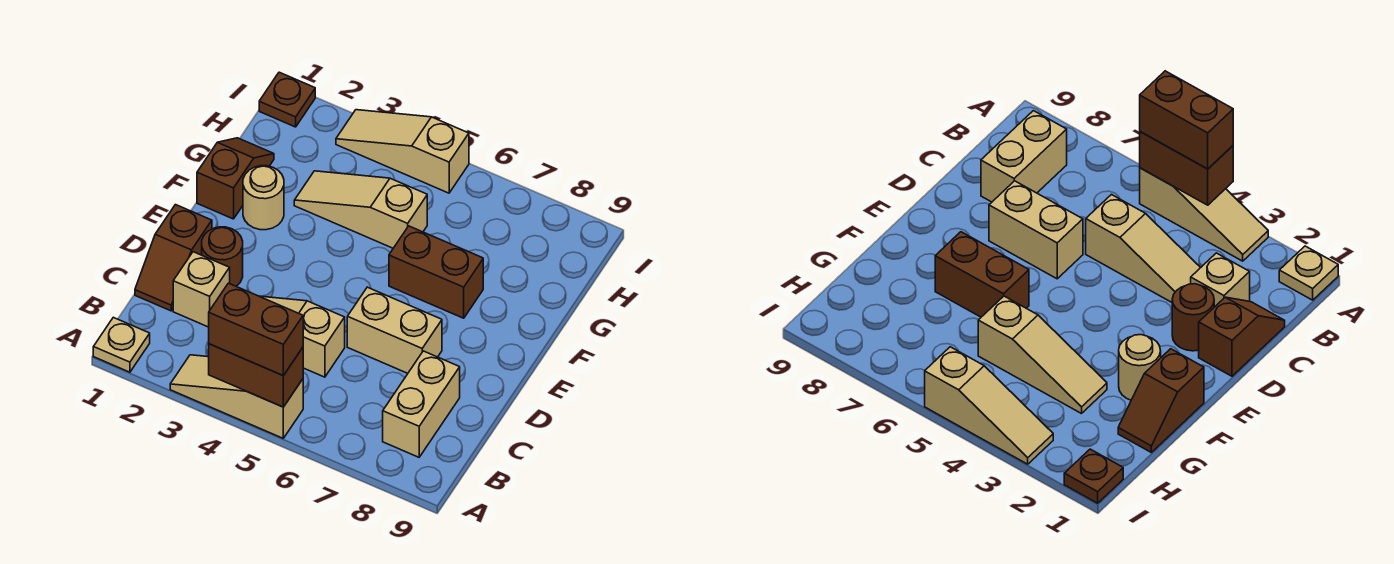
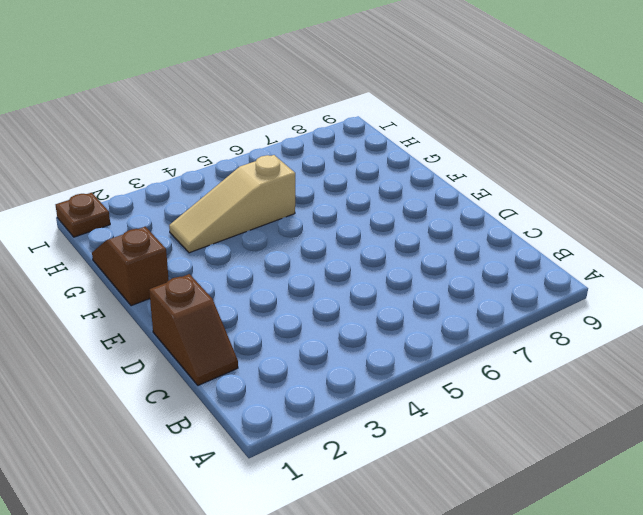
none -> tan 1x1 plate [93,317,150,372]
none -> tan 1x3 slope [170,355,303,438]
none -> tan 1x2 brick [383,351,460,457]

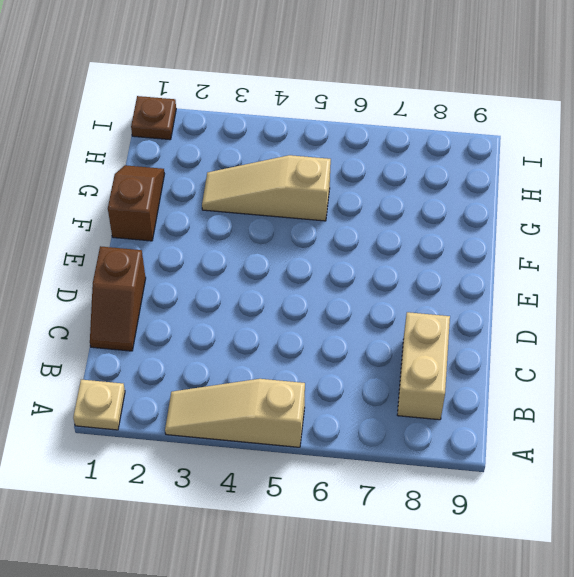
none -> tan 1x1 brick [173,252,230,327]
none -> tan 1x3 slope [260,296,345,377]
none -> brown 1x1 round brick [202,227,243,286]

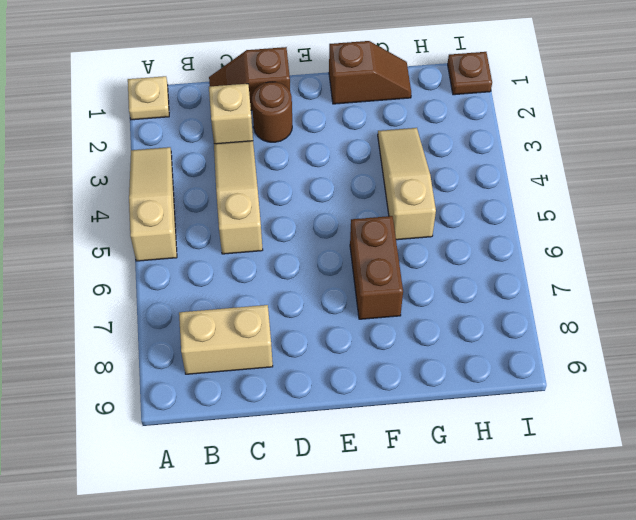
none -> tan 1x2 brick [347,287,442,373]
none -> tan 1x1 round brick [243,166,284,230]
none -> tan 1x3 slope [336,110,469,193]

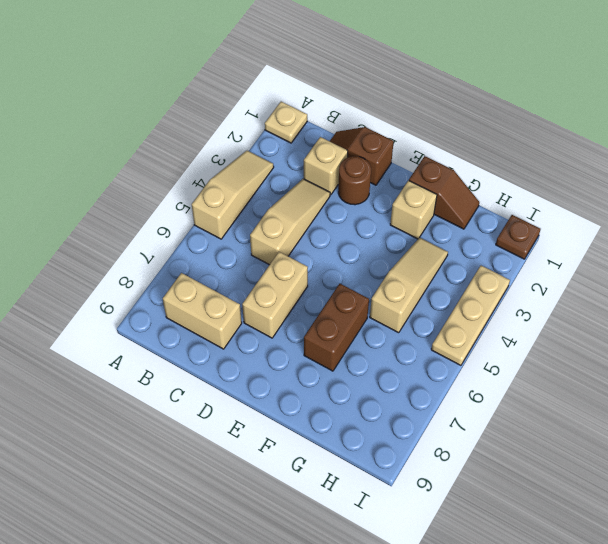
tan 1x1 brick [390,180,437,239] -> tan 1x1 round brick [243,166,284,230]
tan 1x3 plate [431,266,510,365] -> tan 1x3 slope [336,110,469,193]
none -> brown 1x2 brick [209,344,303,407]
none -> brown 1x2 brick [209,283,303,375]

